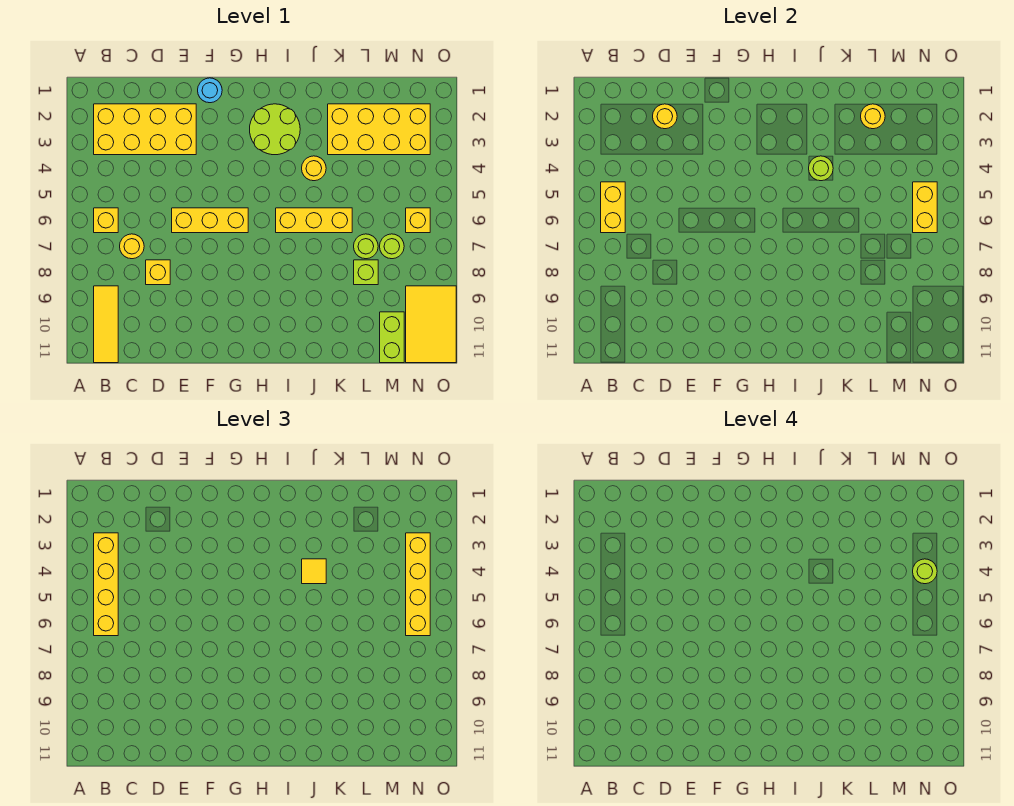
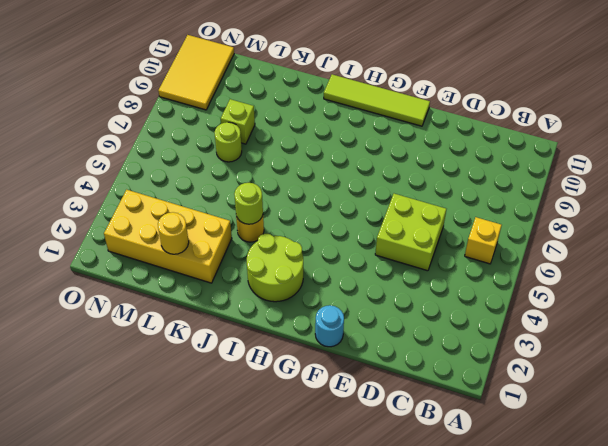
lime 2x2 brick [375,194,446,271] -> yellow 1x3 brick [172,208,248,233]
lime 1x4 tile [324,74,430,126] -> none
none -> yellow 2x4 brick [94,104,196,155]
none -> yellow 1x3 tile [94,286,118,363]
none -> yellow 1x1 round brick [120,234,144,259]

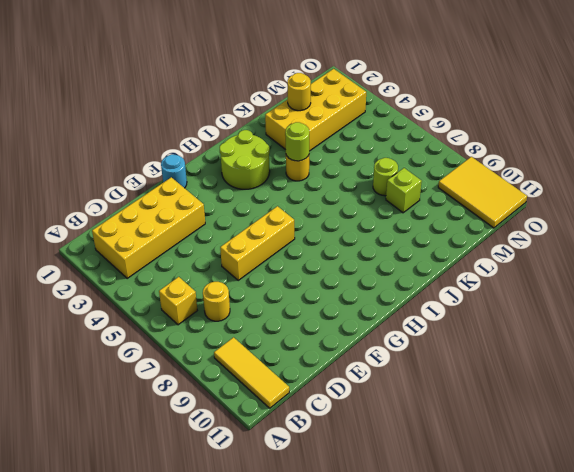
none -> yellow 1x1 brick [146,260,170,285]
none -> yellow 1x3 brick [276,208,352,233]
none -> lime 1x1 round brick [380,234,404,259]

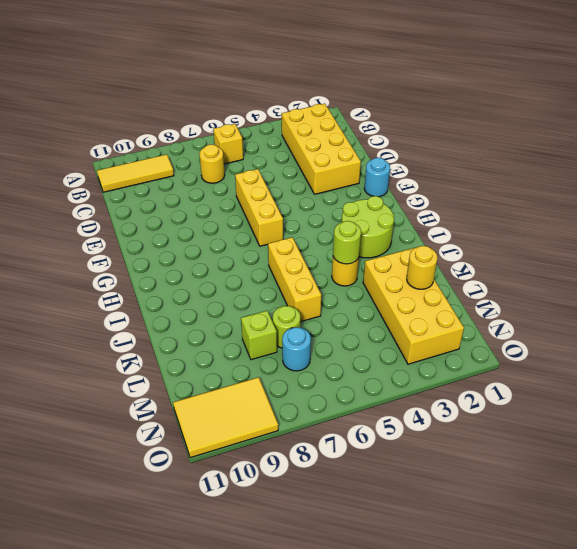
cyan 1x1 round brick [282,327,311,371] -> lime 1x1 round brick [380,234,404,259]
none -> yellow 1x1 brick [146,260,170,285]
none -> lime 1x2 brick [380,312,404,363]
none -> yellow 1x1 brick [406,208,430,233]

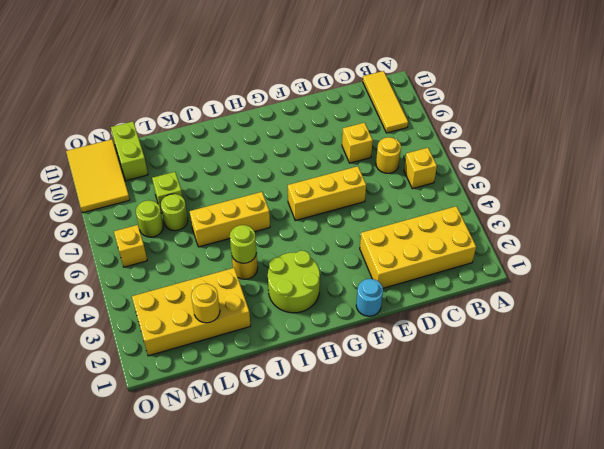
none -> yellow 1x2 brick [601,182,625,233]
none -> yellow 1x1 round brick [653,104,677,129]
none -> yellow 1x2 brick [913,182,937,233]

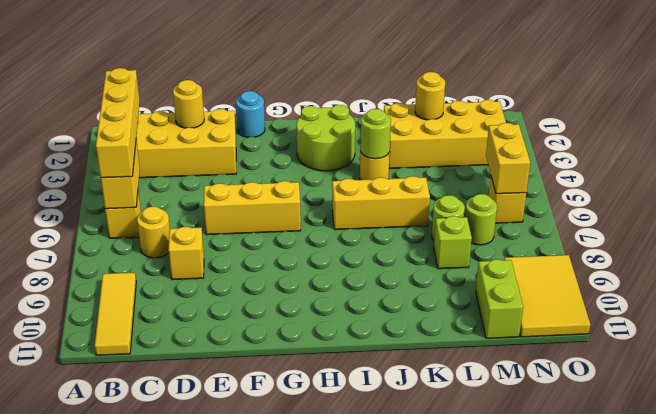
none -> yellow 1x1 tile [302,559,326,584]
none -> yellow 1x4 brick [406,533,430,636]
none -> lime 1x1 round brick [913,559,937,584]

